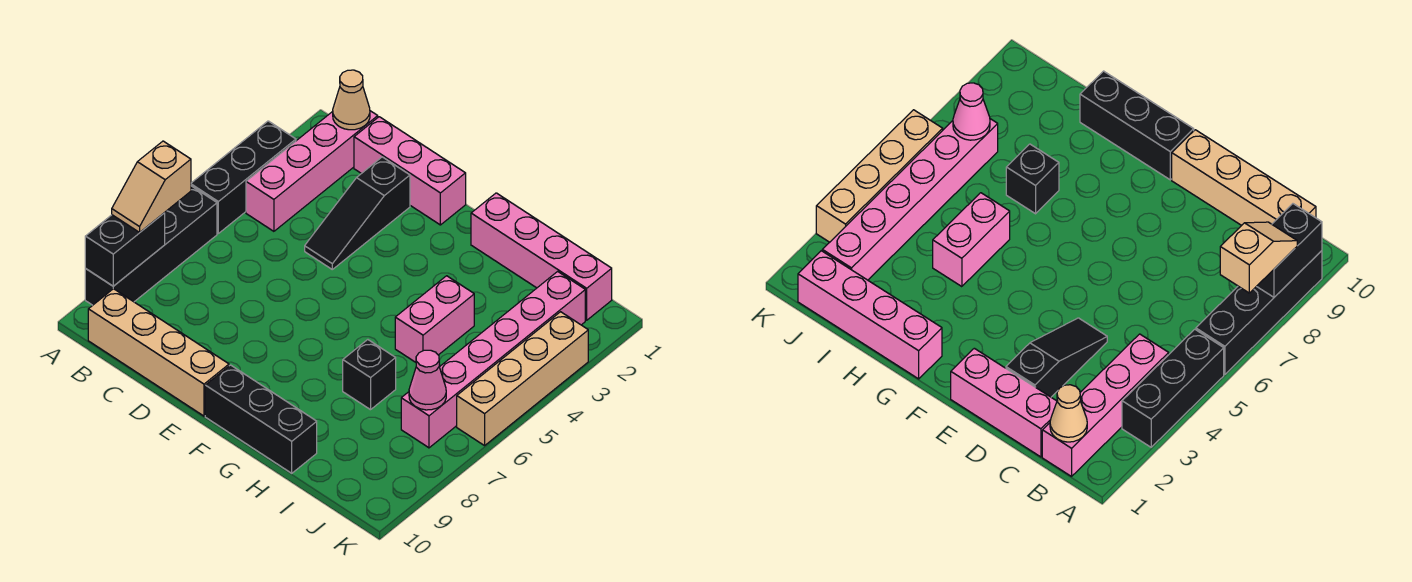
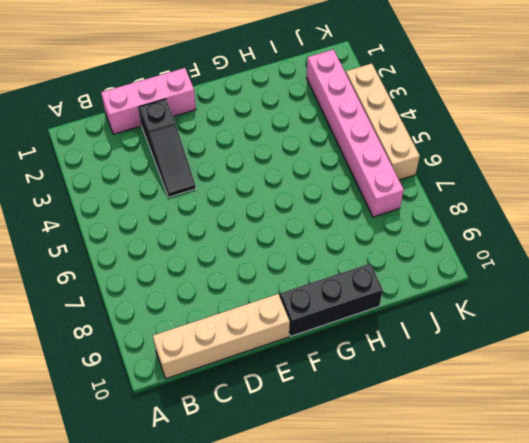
none -> black 1x3 brick [191,121,296,233]
none -> black 1x4 brick [85,186,217,305]
none -> pink 1x4 brick [246,111,378,231]

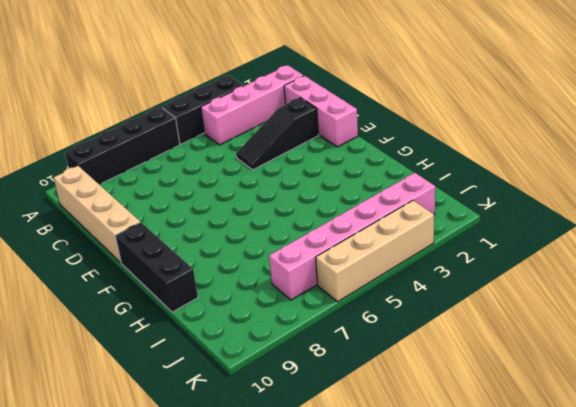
none -> pink 1x4 brick [471,193,612,320]
none -> pink 1x2 brick [395,276,474,362]
none -> black 1x1 brick [343,340,396,410]

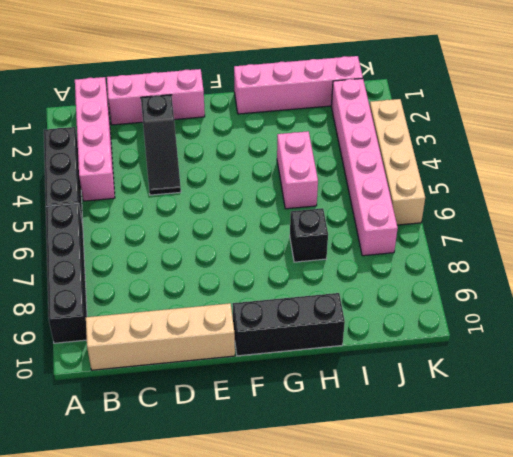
none -> black 1x2 brick [85,213,165,286]
none -> tan 1x1 cone [333,70,370,130]
none -> pink 1x1 cone [409,350,446,410]

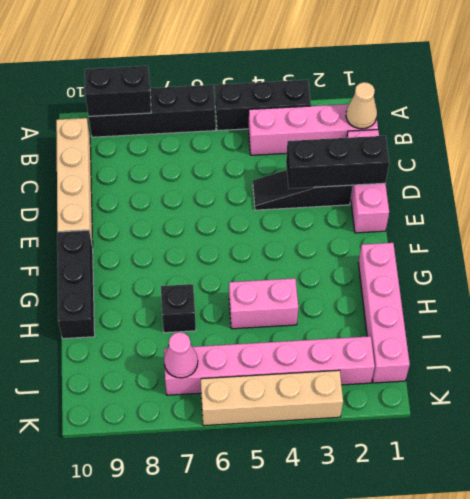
black 1x3 brick [286,136,389,189] -> none
none -> tan 1x2 slope [112,141,191,232]

